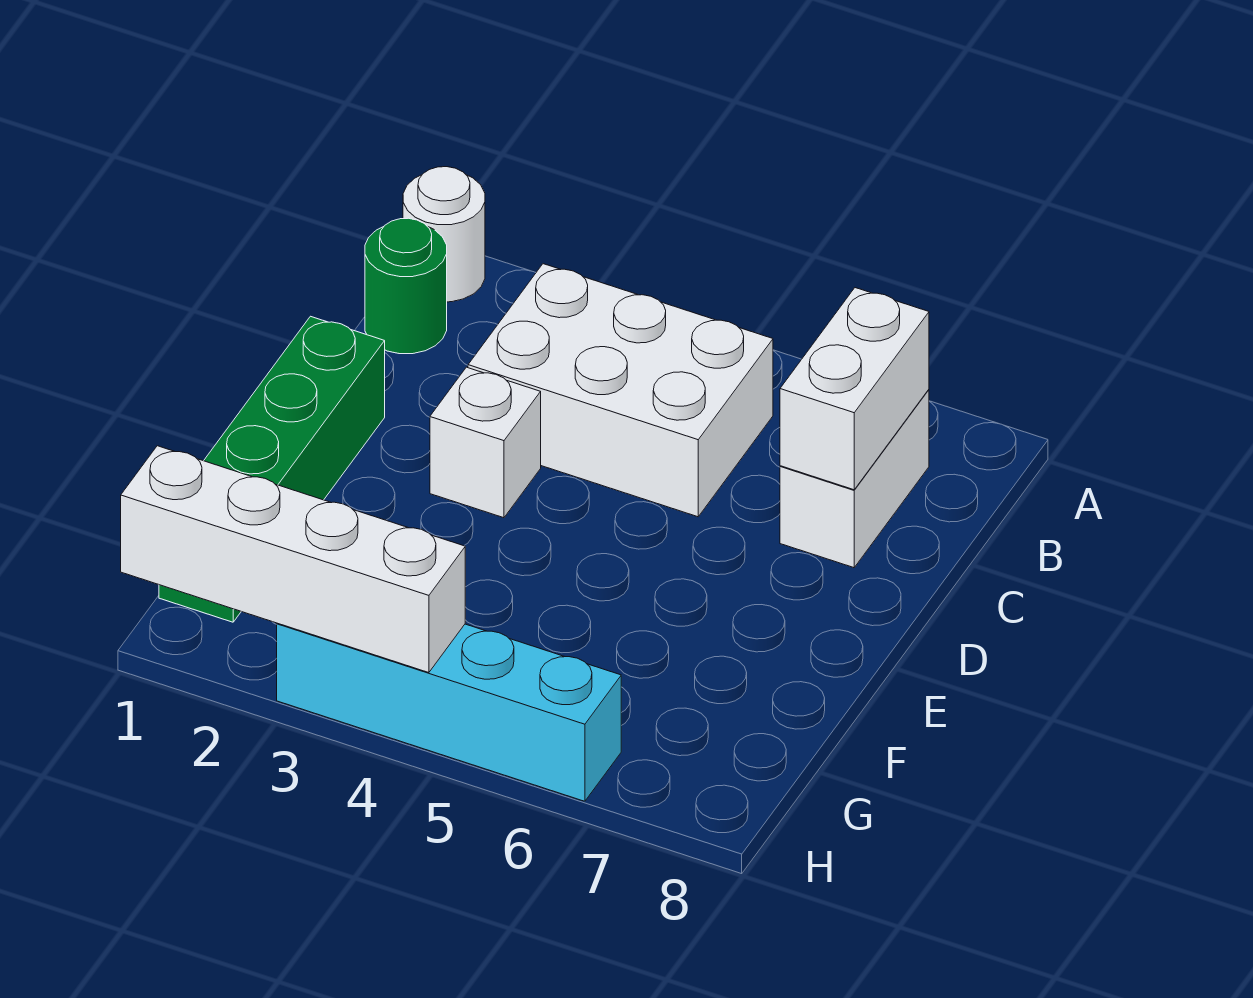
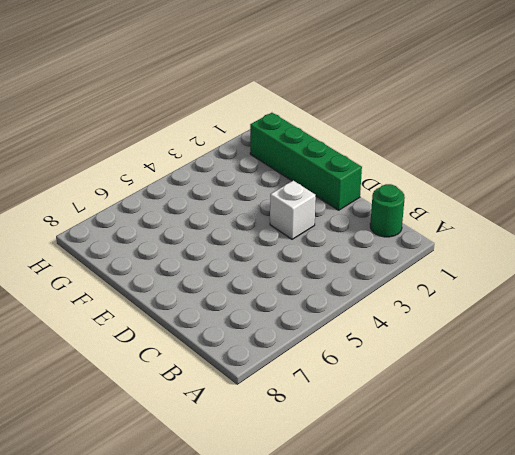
none -> white 1x1 round brick [403,167,485,302]
none -> white 2x3 brick [468,264,773,517]

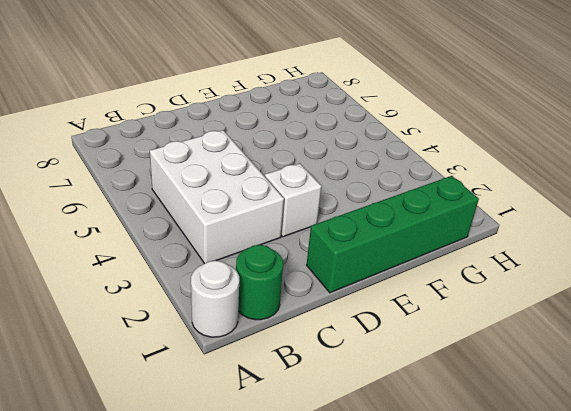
none -> white 1x2 brick [780,390,929,568]
none -> cyan 1x4 brick [277,623,621,801]

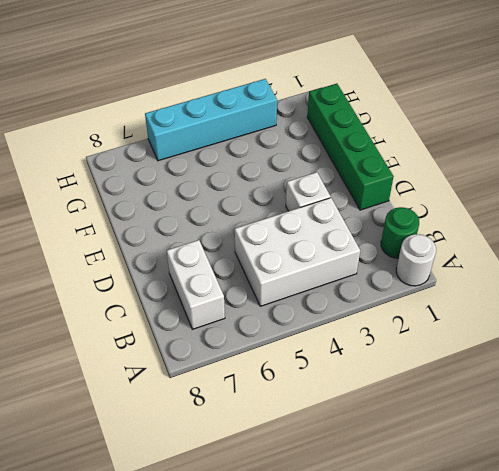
none -> white 1x2 brick [780,288,929,490]
none -> white 1x4 brick [121,446,465,673]

